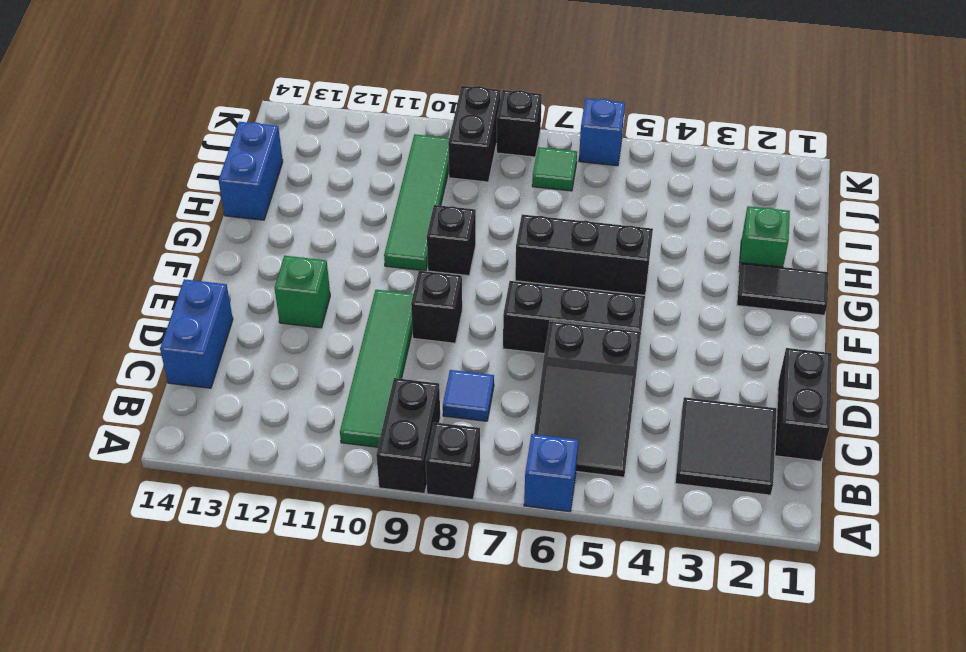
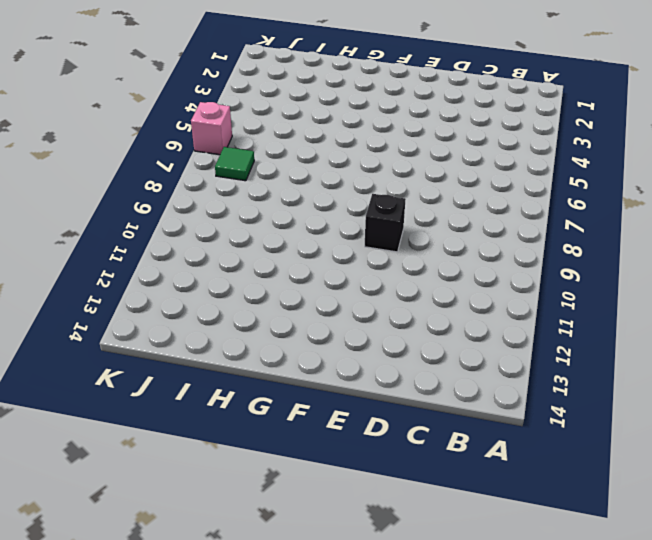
pink 1x1 brick [191,102,232,155] -> blue 1x1 brick [579,98,625,166]
none -> blue 1x1 brick [524,434,578,512]
none -> black 1x1 brick [426,422,480,500]
none -> black 1x2 brick [376,378,440,494]

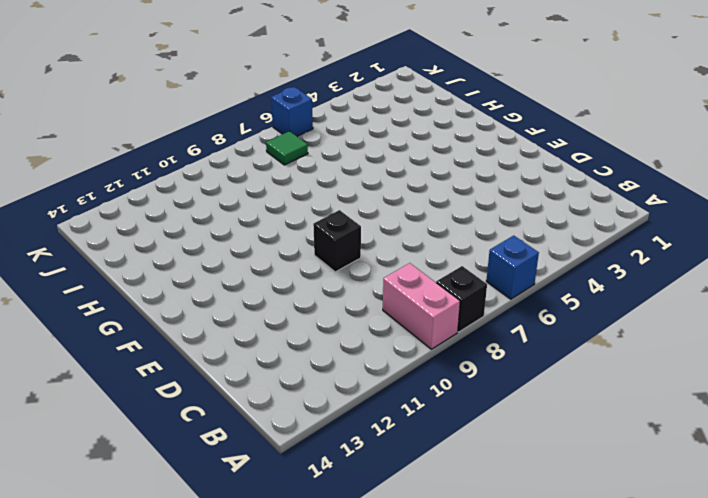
pink 1x2 brick [383,263,460,349] -> black 1x2 brick [376,378,440,494]
none -> black 2x2 tile [675,397,777,495]
none -> black 2x3 slope [534,321,641,477]
none -> green 1x4 tile [340,290,413,447]

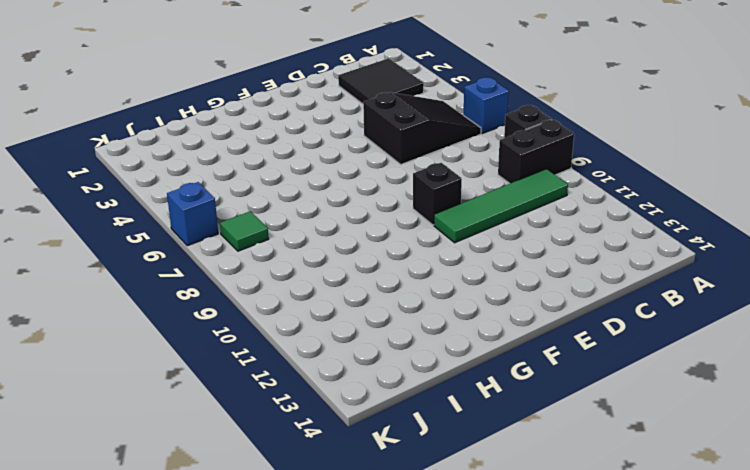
none -> black 1x2 brick [775,348,832,461]
none -> blue 1x1 tile [443,370,494,421]
none -> blue 1x2 brick [160,279,233,388]

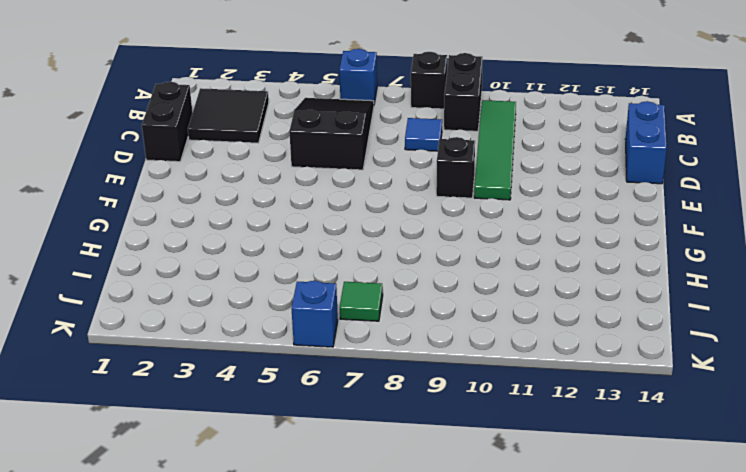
none -> black 1x3 brick [503,281,645,354]
none -> green 1x1 brick [275,256,330,328]
none -> black 1x2 tile [737,263,828,315]

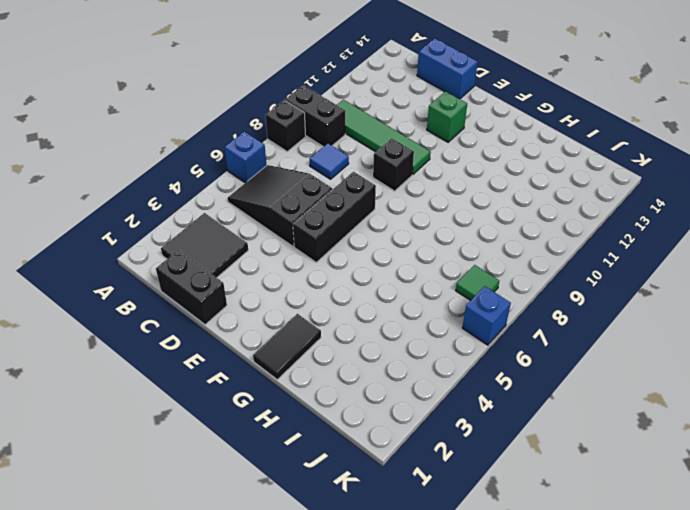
none -> black 1x3 brick [515,214,653,295]
none -> black 1x1 brick [427,205,476,276]
none -> green 1x4 tile [384,134,449,271]

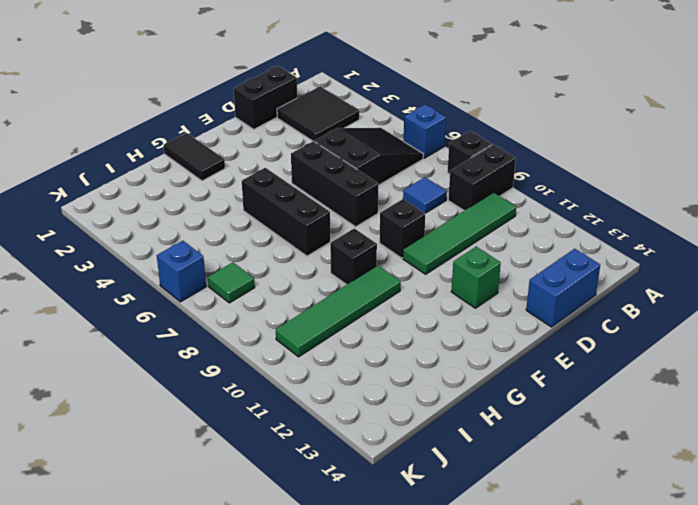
none -> green 1x1 brick [739,206,790,271]
none -> blue 1x2 brick [218,122,283,220]
none -> black 1x2 brick [448,86,500,182]

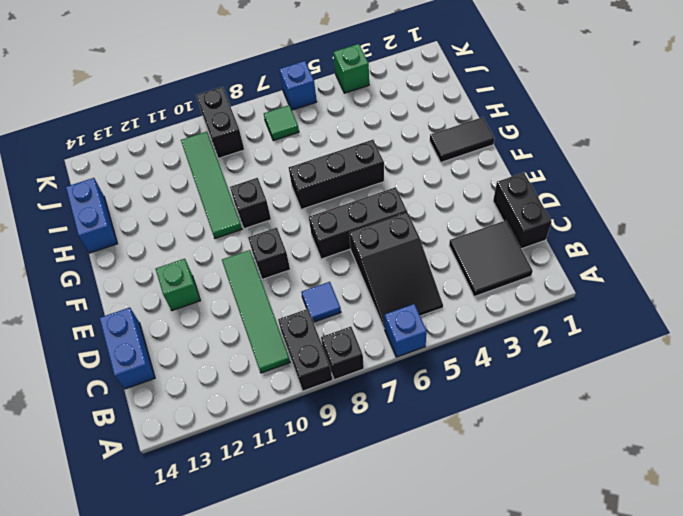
green 1x1 brick [334,44,369,93] -> green 1x1 brick moved to [739,206,790,271]
none -> black 1x1 brick [497,90,542,157]

